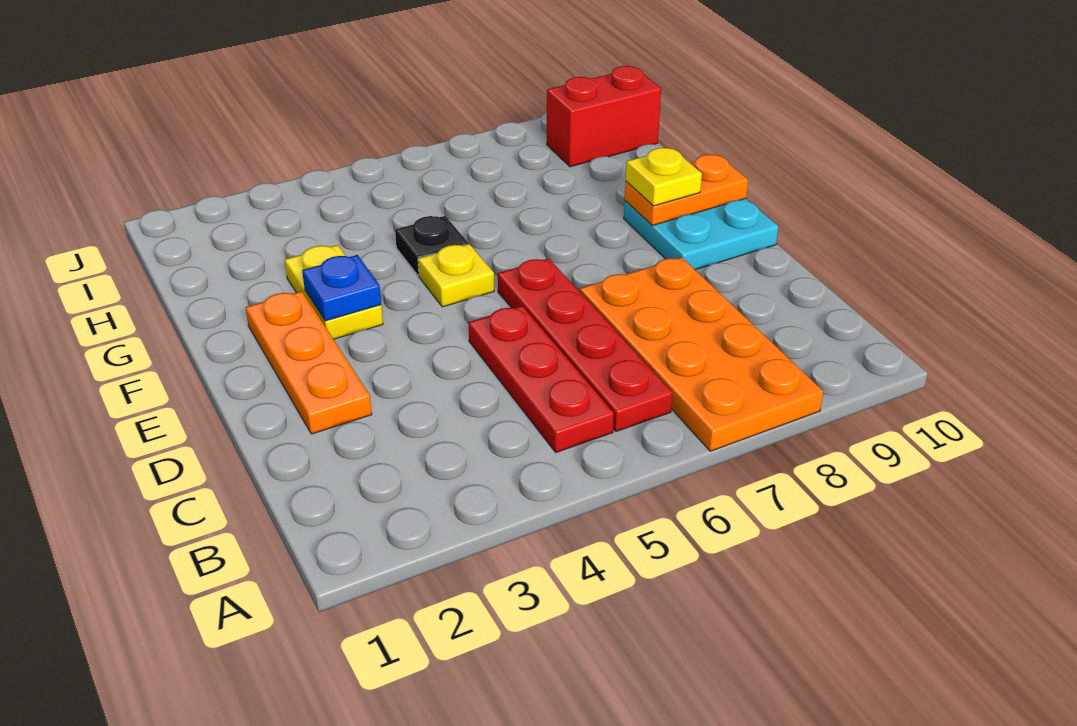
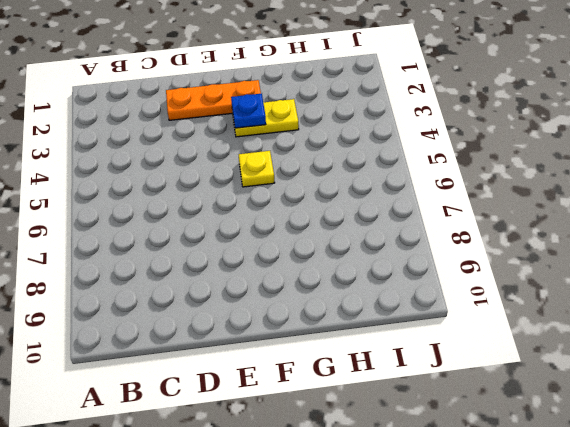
none -> orange 2x4 plate [580,257,823,451]
none -> red 1x3 plate [468,306,614,452]
none -> red 1x4 plate [498,258,673,431]

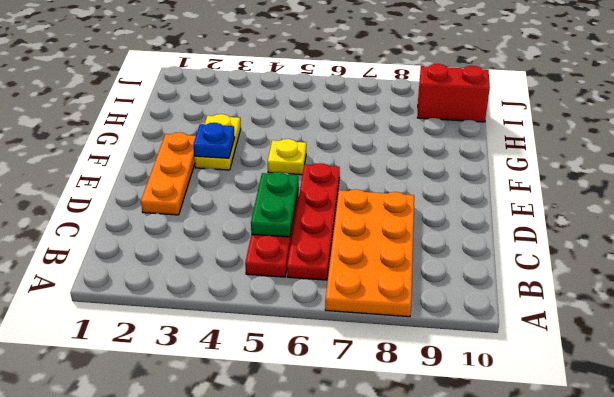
green 1x2 plate [251,172,299,237] -> none
none -> cyan 2x2 plate [624,199,779,270]
none -> black 1x1 plate [395,216,468,276]
none -> orange 1x2 plate [625,155,748,226]

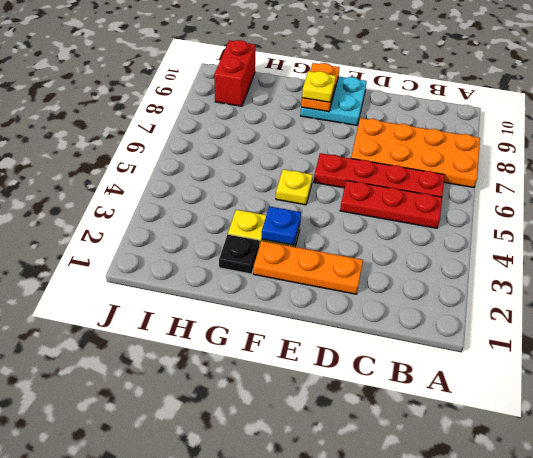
black 1x1 plate [219,235,260,274] -> black 1x1 plate moved to [395,216,468,276]

